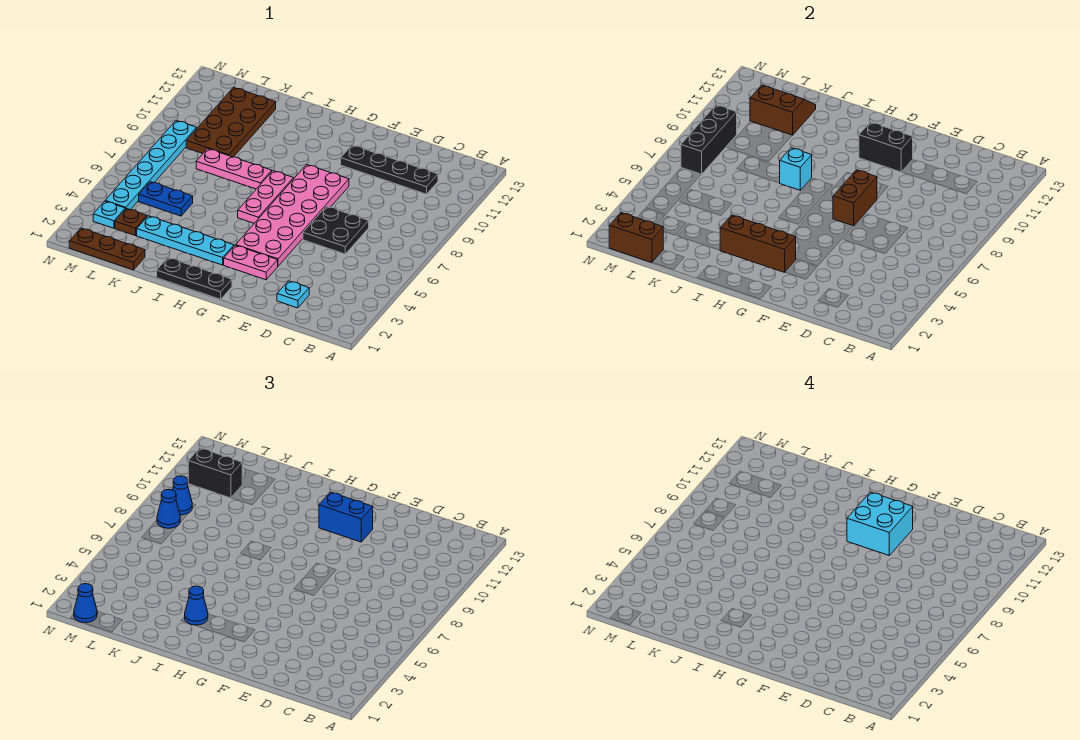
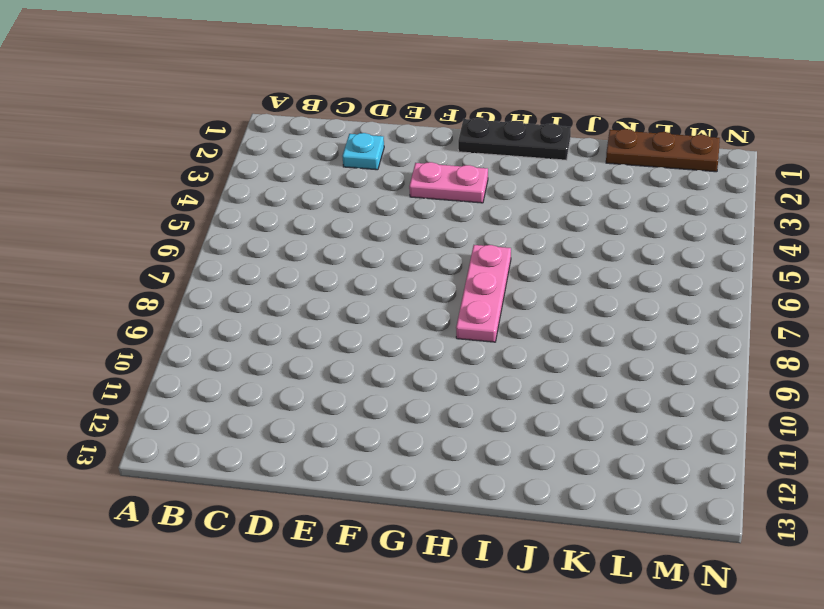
none -> black 1x4 plate [341,145,438,194]
none -> black 2x2 plate [303,206,369,254]
none -> pink 2x6 plate [236,164,349,266]

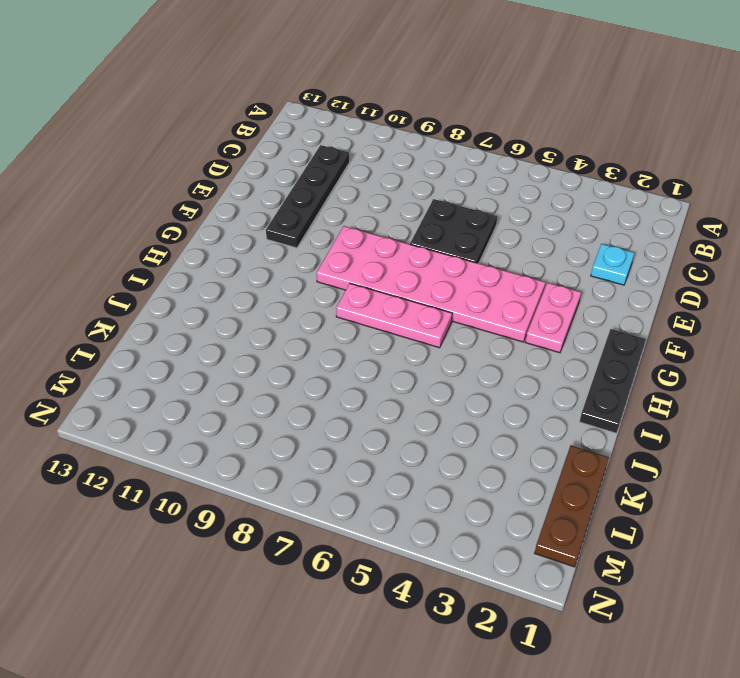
none -> cyan 1x4 plate [137,216,234,265]
none -> pink 1x3 plate [196,149,272,189]
none -> blue 1x2 plate [139,182,193,216]

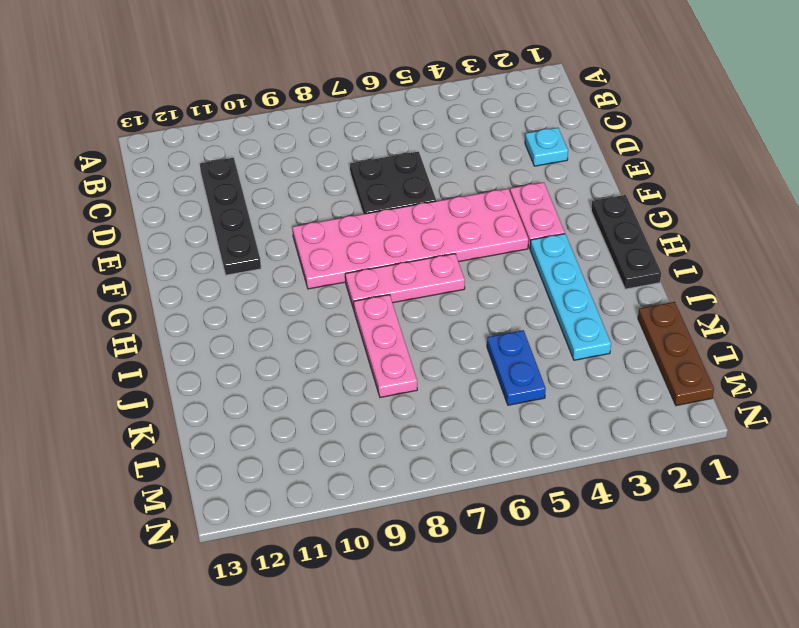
none -> brown 2x4 plate [186,87,276,157]
none -> brown 1x1 plate [115,209,147,236]
none -> cyan 1x1 plate [93,201,125,228]

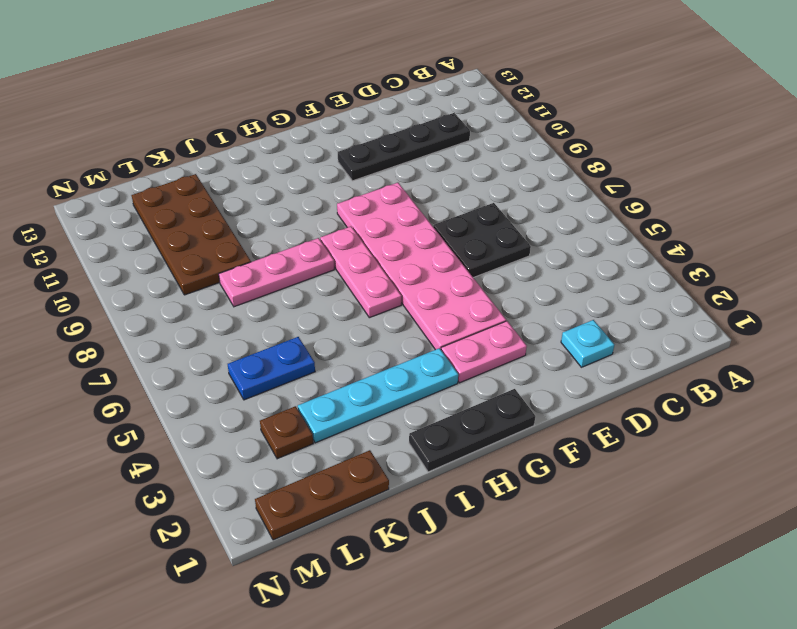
none -> cyan 1x1 plate [93,201,125,228]
none -> cyan 1x6 plate [105,121,197,210]
none -> brown 1x2 brick [833,170,877,226]

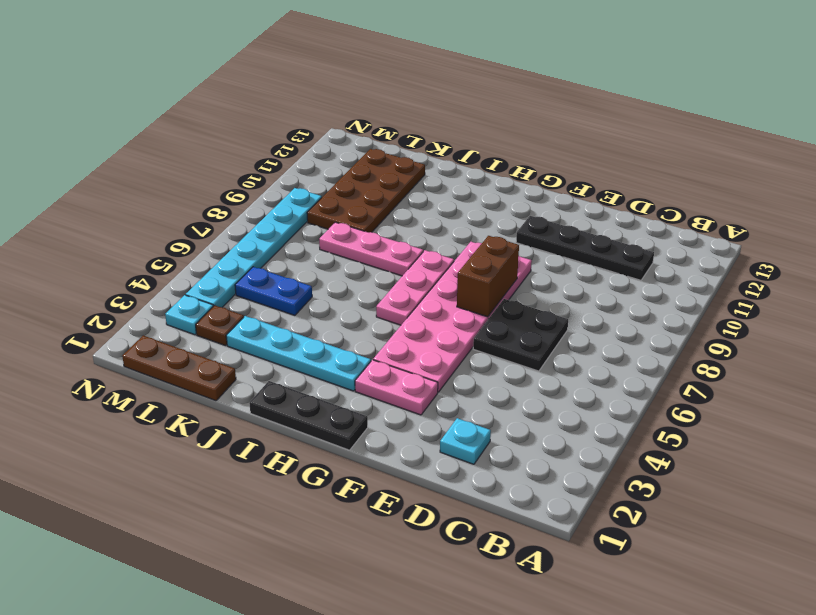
none -> black 1x2 brick [859,122,913,172]
none -> brown 1x3 brick [720,215,796,272]
none -> cyan 1x1 brick [780,148,812,190]

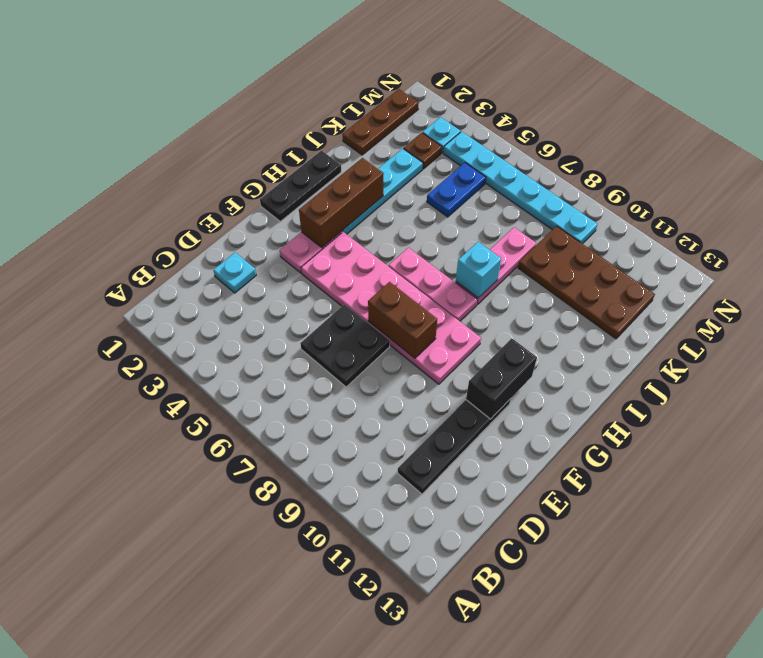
none -> brown 2x2 slope [750,85,816,135]
none -> brown 1x2 brick [609,213,663,263]
none -> black 1x3 brick [681,105,737,174]

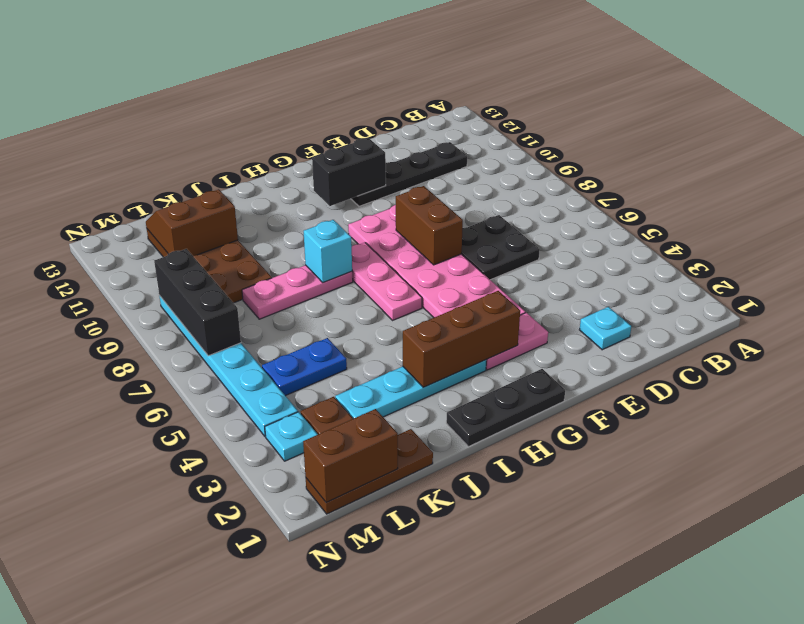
none -> blue 1x2 brick [319,492,373,542]
none -> blue 1x1 cone [185,586,208,625]
none -> black 1x2 brick [188,448,242,498]

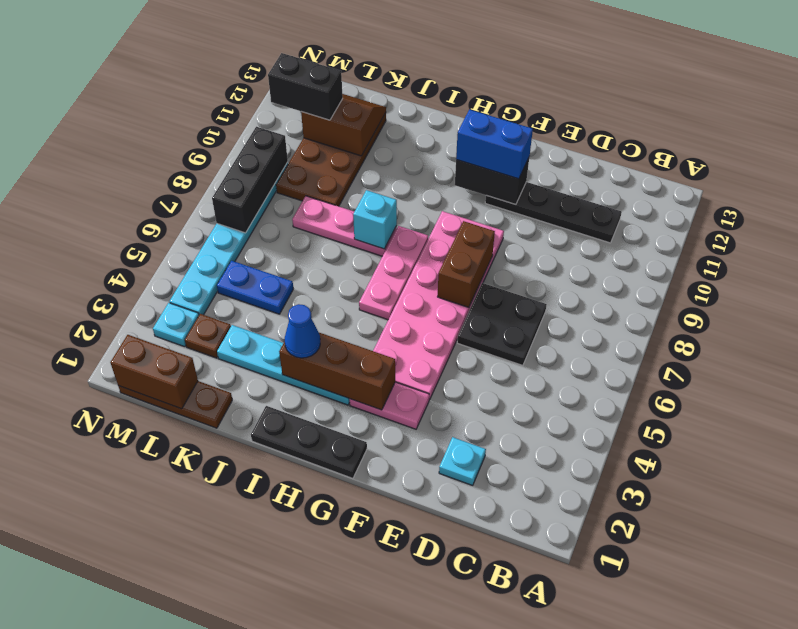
none -> blue 1x1 cone [74,584,97,622]
none -> blue 1x1 cone [157,489,180,528]
none -> blue 1x1 cone [173,476,192,515]

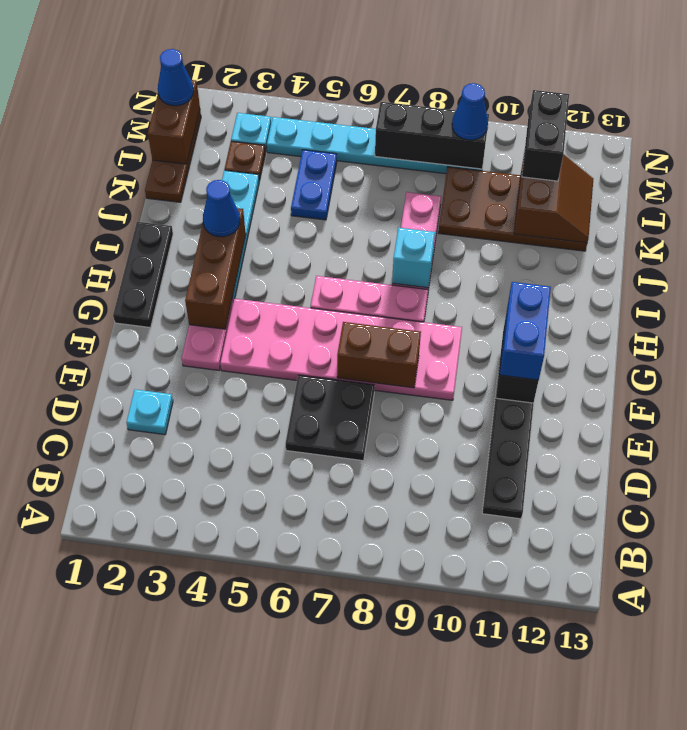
none -> blue 1x1 cone [157,489,180,528]
none -> cyan 2x2 brick [847,492,913,555]

